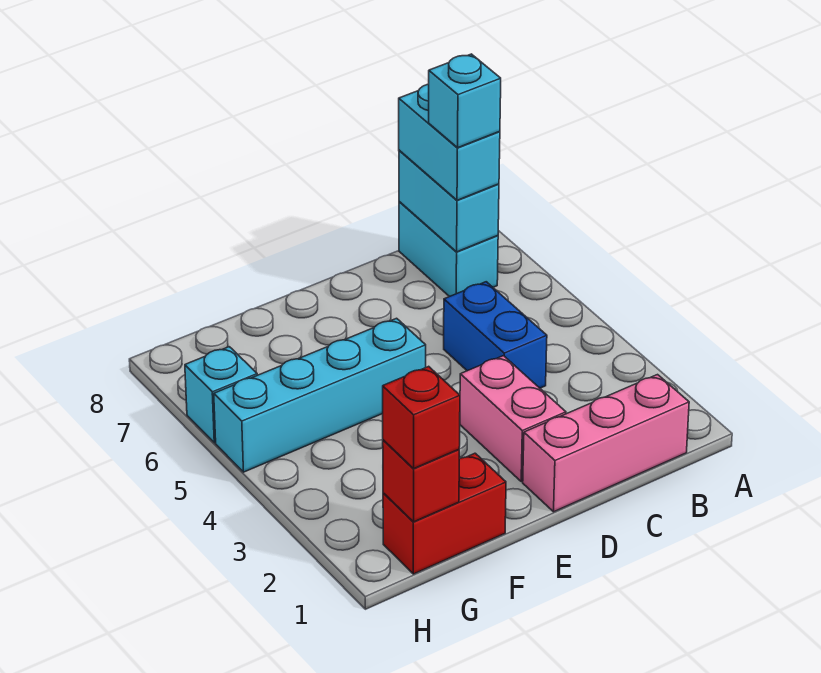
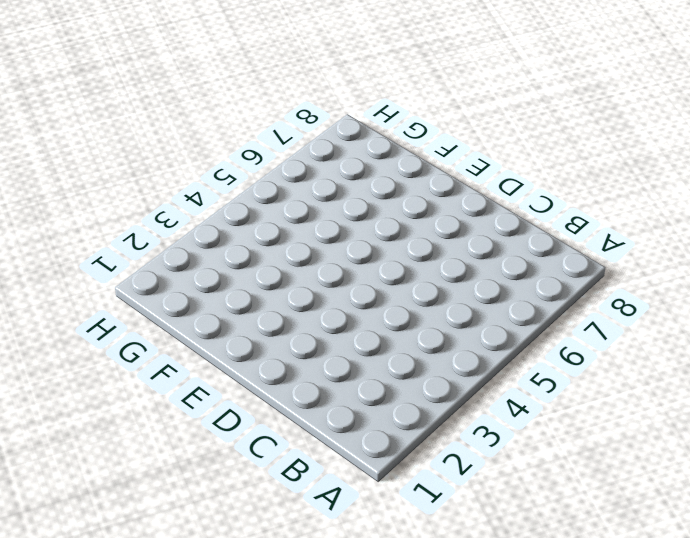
none -> pink 1x3 brick [523,375,689,512]
none -> cyan 1x2 brick [399,202,498,297]
none -> blue 1x2 brick [444,282,547,388]

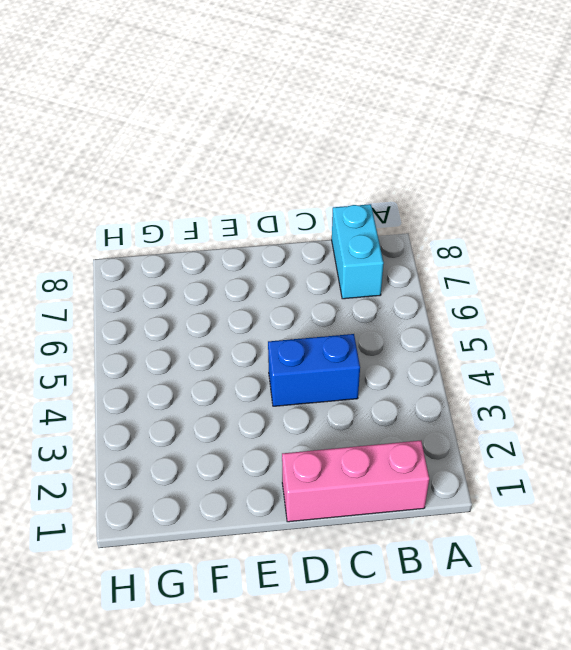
blue 1x2 brick [268,334,360,406] -> blue 1x2 brick turned to [444,282,547,388]
none -> pink 1x2 brick [460,356,566,482]
none -> cyan 1x4 brick [214,318,426,472]
none -> red 1x2 brick [383,453,506,574]

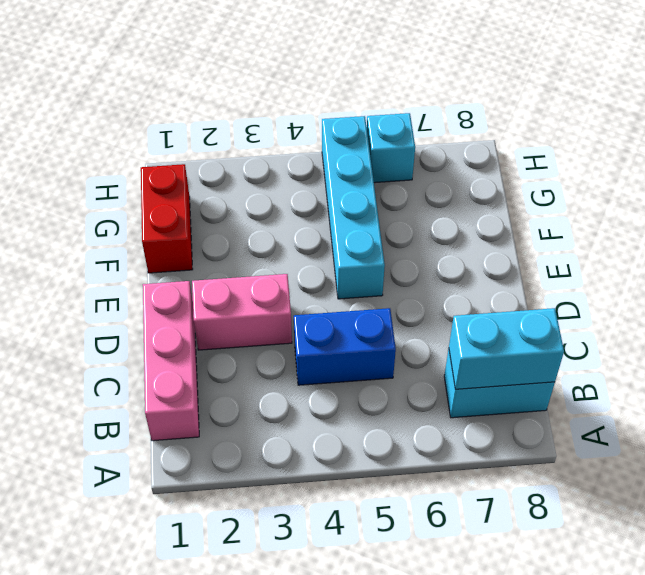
none -> red 1x1 brick [383,440,459,522]
none -> cyan 1x2 brick [399,84,500,200]
none -> red 1x1 brick [383,366,460,468]

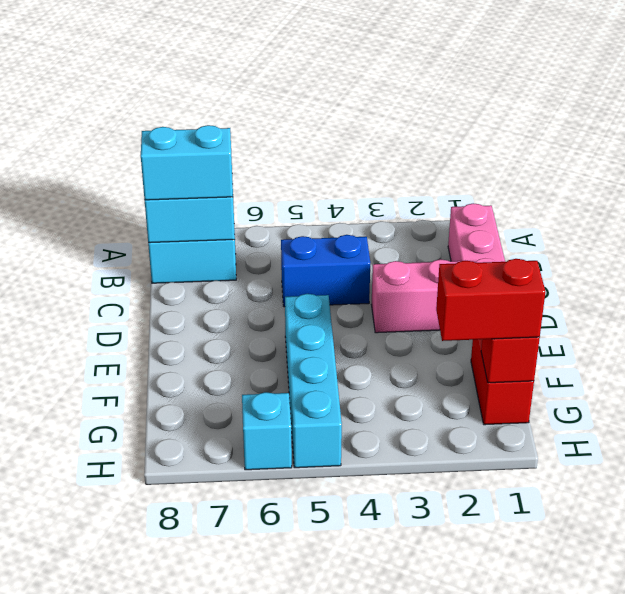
red 1x2 brick [436,259,545,341] -> red 1x1 brick [383,366,460,468]
none -> cyan 1x1 brick [429,54,501,148]

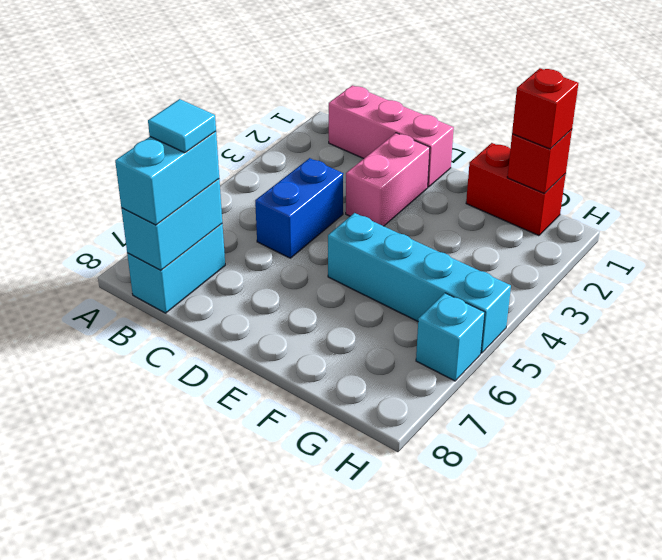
cyan 1x1 tile [148,99,216,153] -> cyan 1x1 brick [429,54,501,148]

